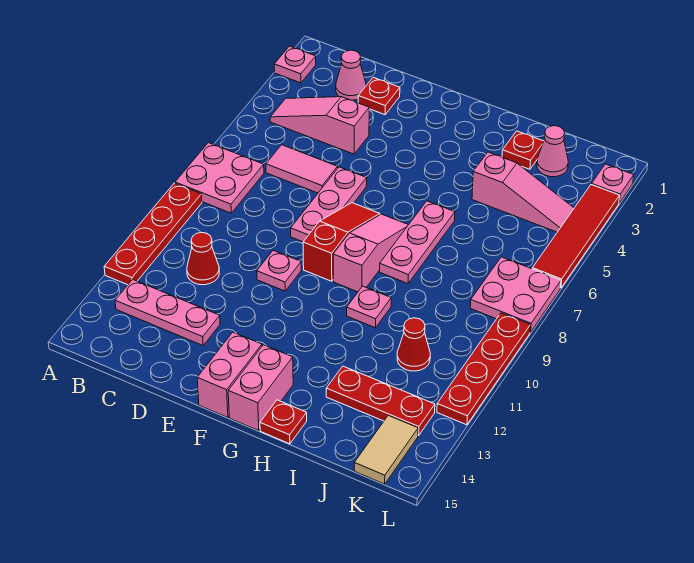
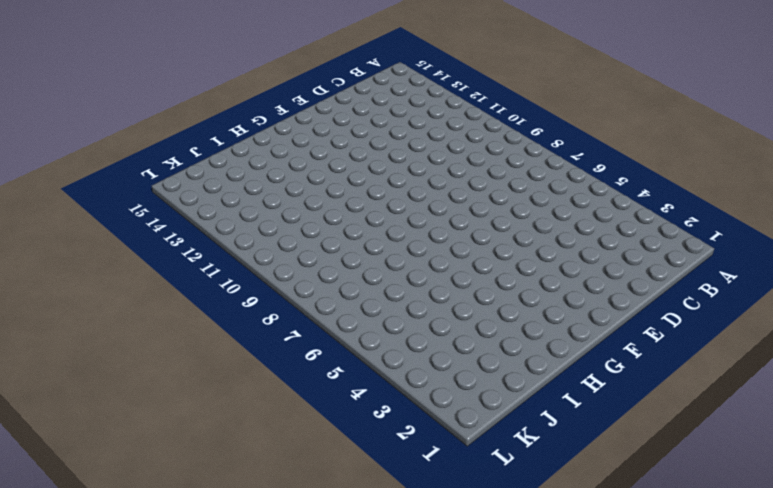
none -> pink 1x1 plate [274,46,316,83]
none -> pink 2x2 plate [175,143,264,213]
none -> red 1x4 plate [104,183,202,285]

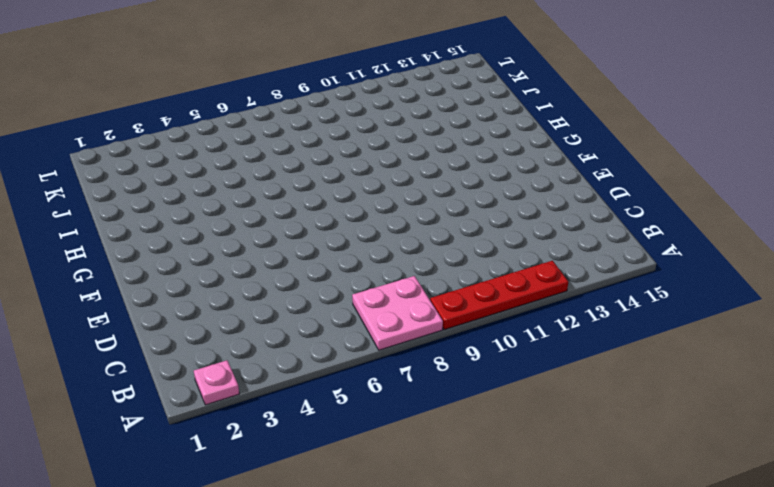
none -> pink 1x3 slope [270,97,369,154]
none -> pink 1x3 plate [115,279,220,345]
none -> pink 1x1 cone [336,50,366,100]

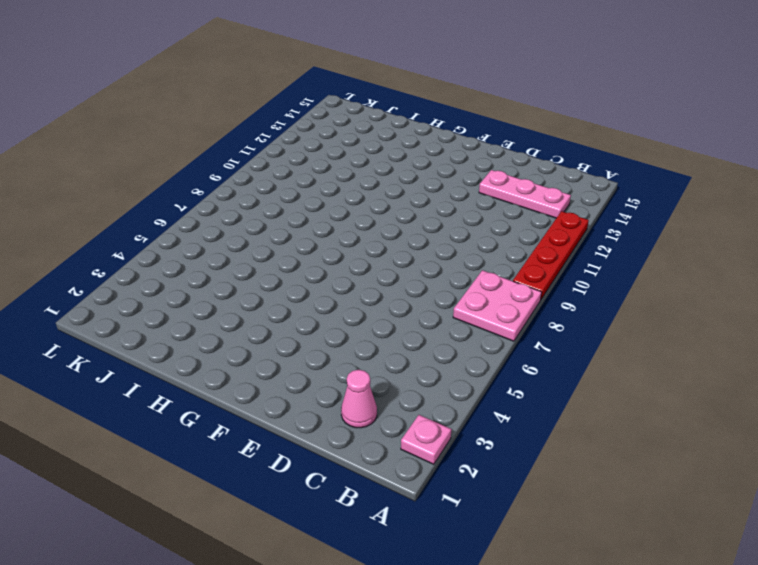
none -> pink 1x3 slope [270,97,369,154]
none -> pink 1x2 tile [266,145,338,193]
none -> red 1x1 cone [187,232,219,285]

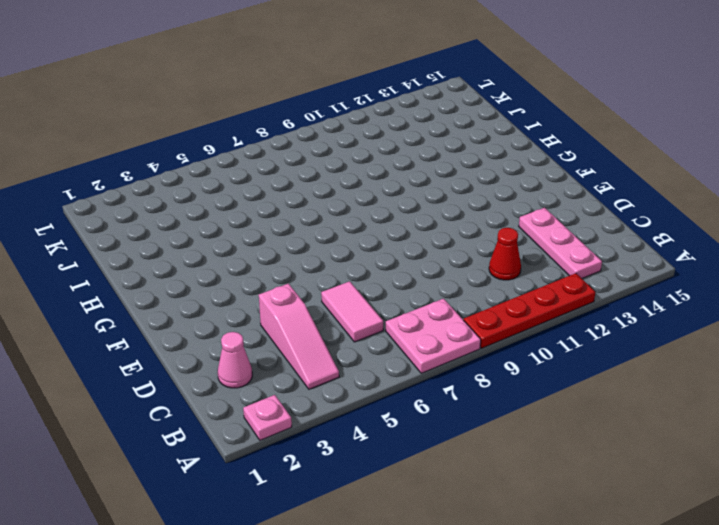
none -> red 1x1 plate [358,77,400,115]
none -> pink 1x3 plate [291,167,367,242]
none -> pink 1x1 plate [257,250,301,291]

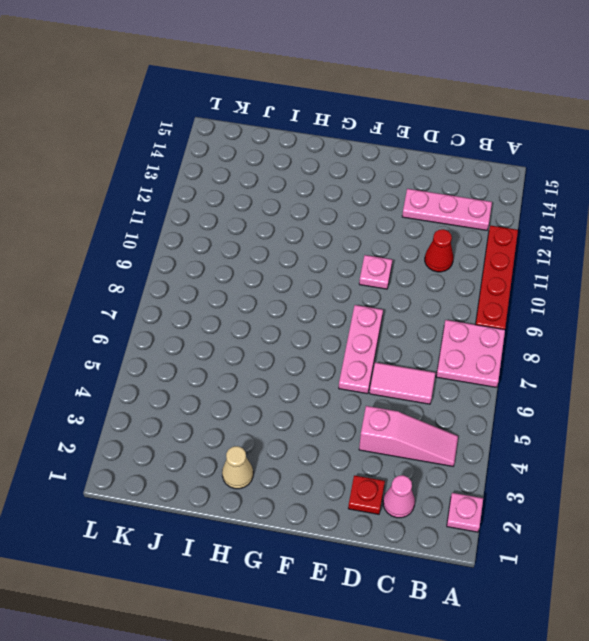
tan 1x1 cone [222,446,253,489] -> none
none -> red 1x3 slope [303,203,380,281]
none -> pink 1x2 brick [197,332,262,417]
none -> pink 1x3 slope [333,214,408,292]

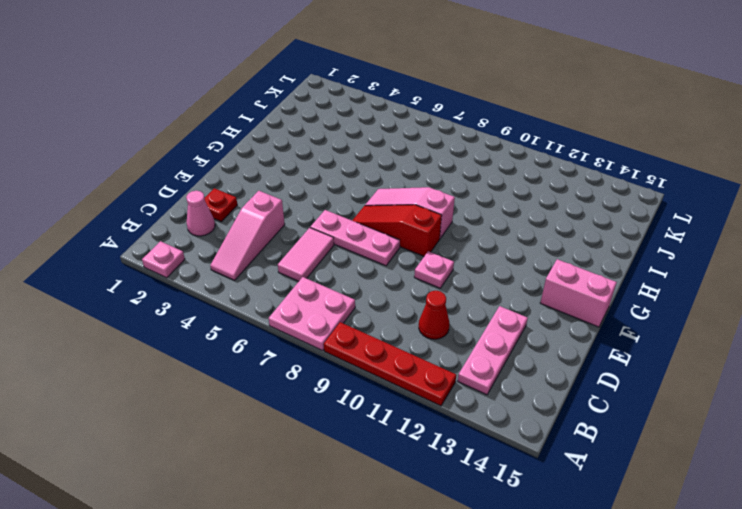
none -> pink 1x2 brick [228,345,293,431]
none -> pink 1x3 plate [380,201,455,284]
none -> pink 1x1 plate [347,286,391,328]

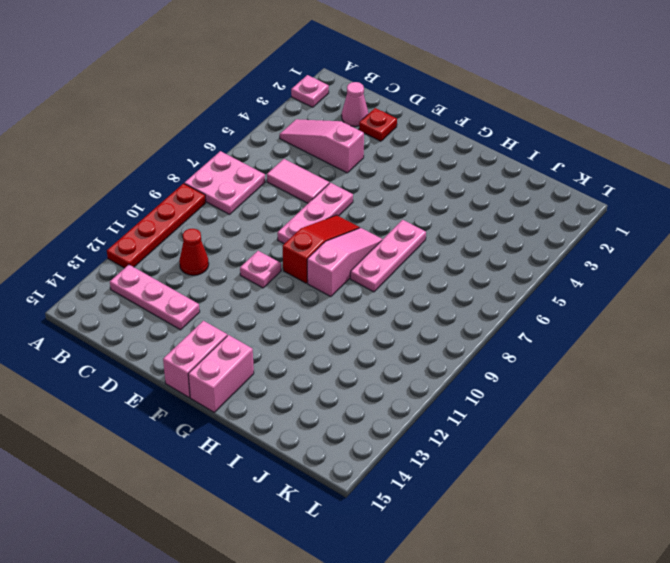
none -> pink 1x1 plate [347,286,391,328]
none -> red 1x1 plate [260,400,307,444]
none -> red 1x1 plate [502,131,544,169]

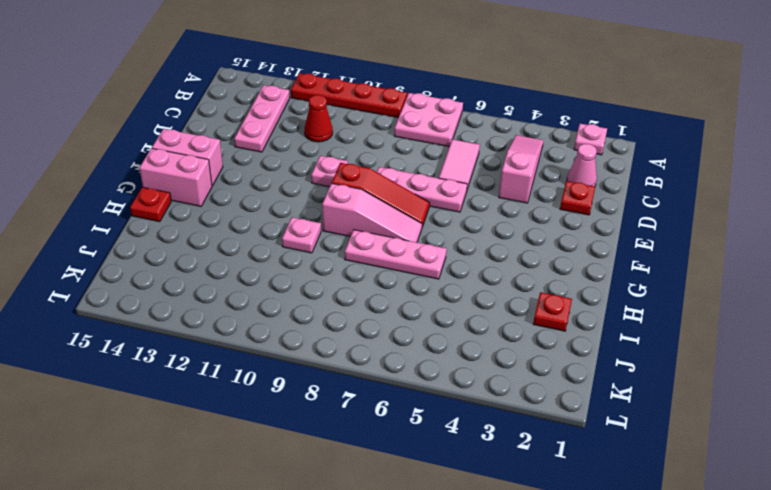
none -> pink 1x3 slope [472,152,574,232]
none -> red 1x3 plate [326,366,435,435]
none -> pink 1x1 cone [537,126,568,177]

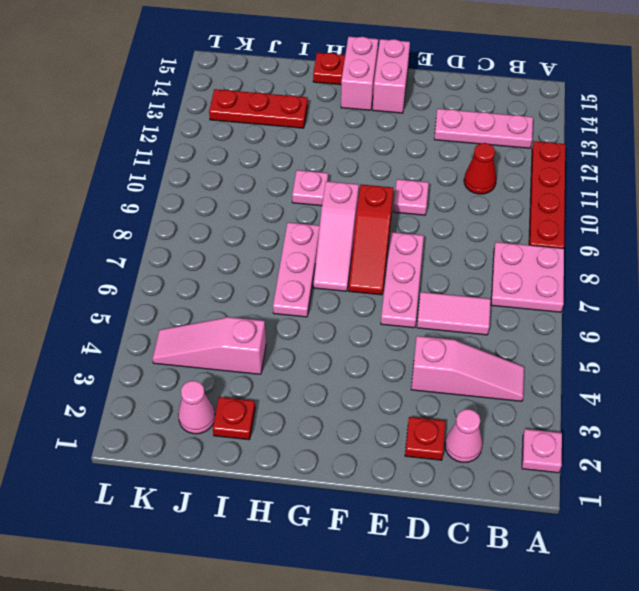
none -> red 1x1 cone [397,318,430,371]
none -> pink 2x2 plate [470,257,561,332]
none -> tan 1x2 tile [354,415,418,484]

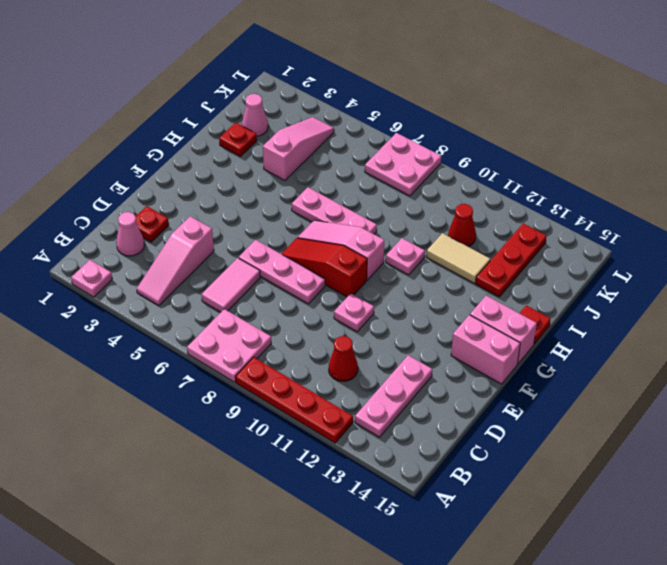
tan 1x2 tile [427,233,490,283] -> tan 1x2 tile moved to [354,415,418,484]
none -> pink 1x1 plate [592,164,634,203]
none -> red 1x4 tile [532,184,620,288]
none -> red 1x4 plate [437,313,530,425]

